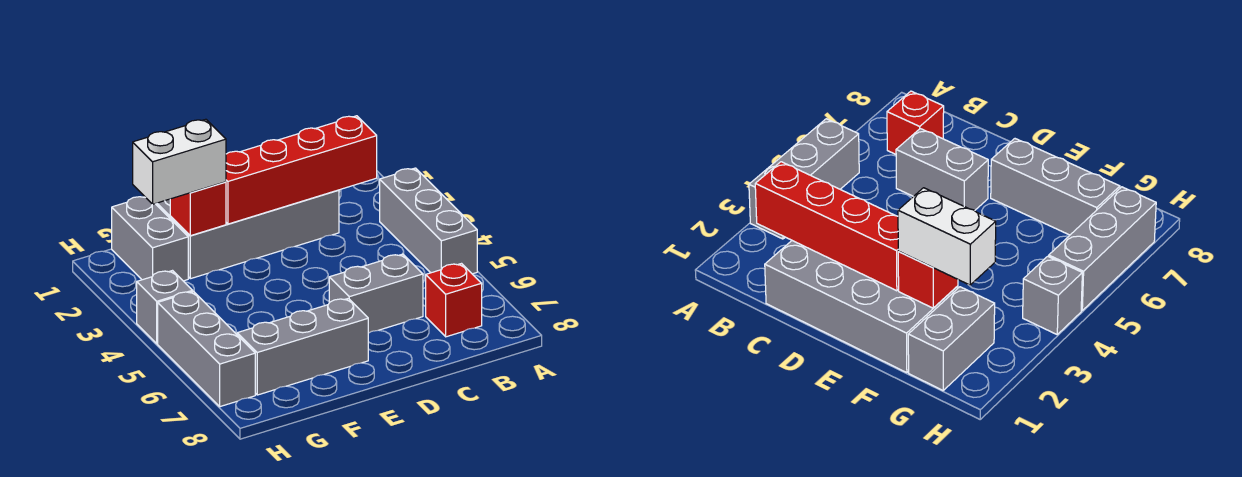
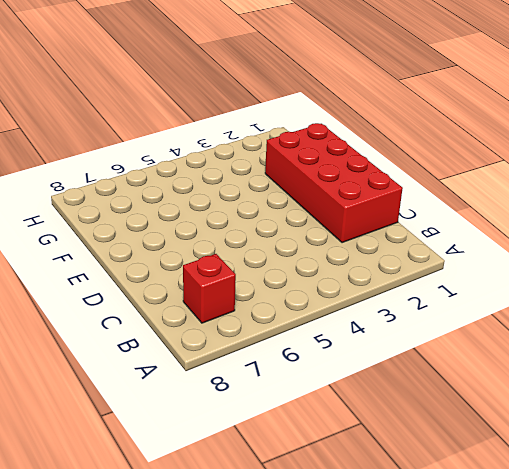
red 2x4 brick [265,123,403,243] -> grey 2x4 brick [156,190,339,279]
none -> grey 1x3 brick [380,168,477,274]
none -> grey 1x2 brick [329,254,423,333]

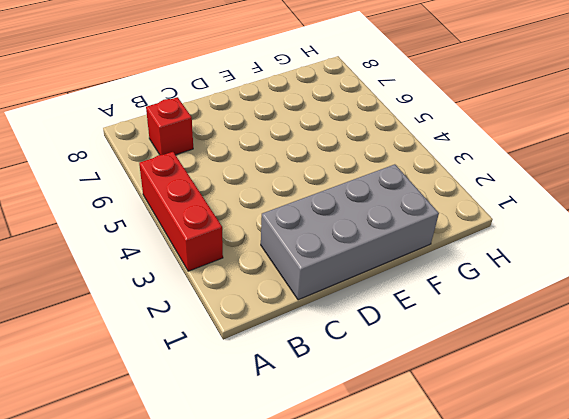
red 1x3 brick [139,152,223,271] -> grey 1x3 brick [380,168,477,274]
none -> grey 1x2 brick [329,254,423,333]
none -> grey 1x3 brick [237,298,368,395]

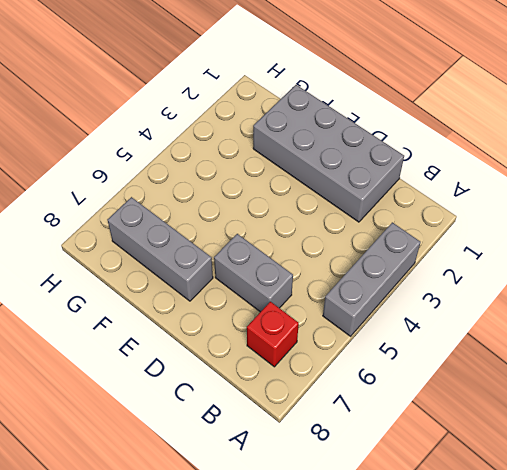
none -> grey 1x2 brick [112,197,188,281]
none -> grey 1x1 brick [137,271,193,344]

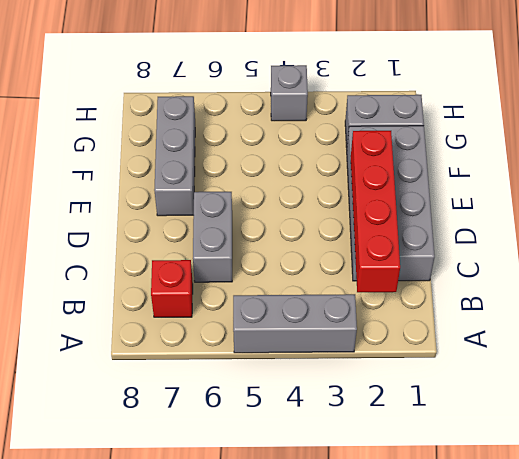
none -> grey 1x3 brick [158,291,255,407]
none -> red 1x1 brick [170,182,226,236]

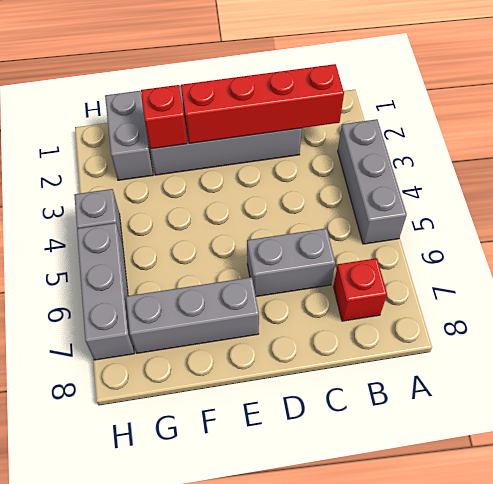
none -> white 1x2 brick [133,119,226,204]

